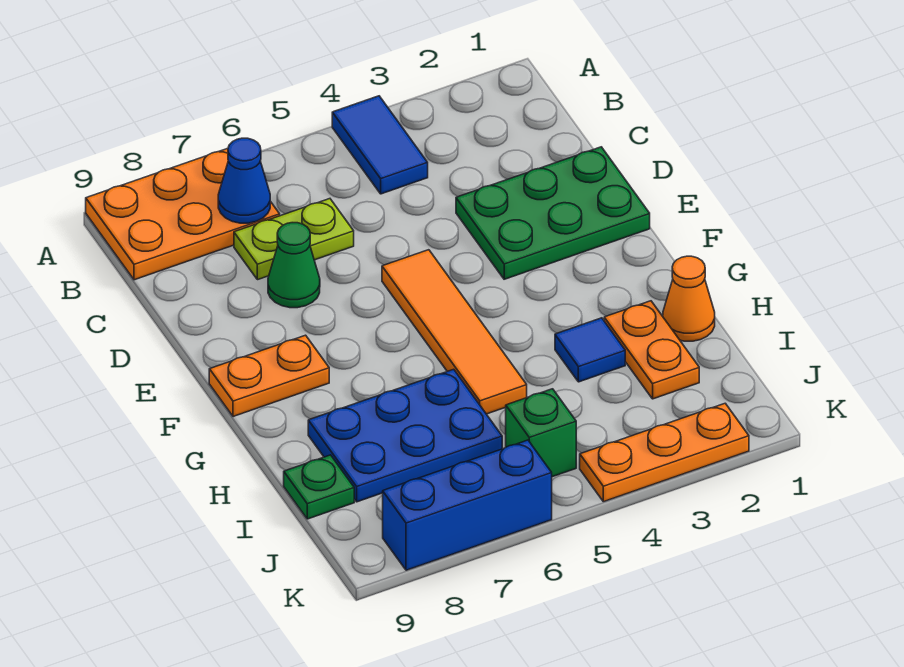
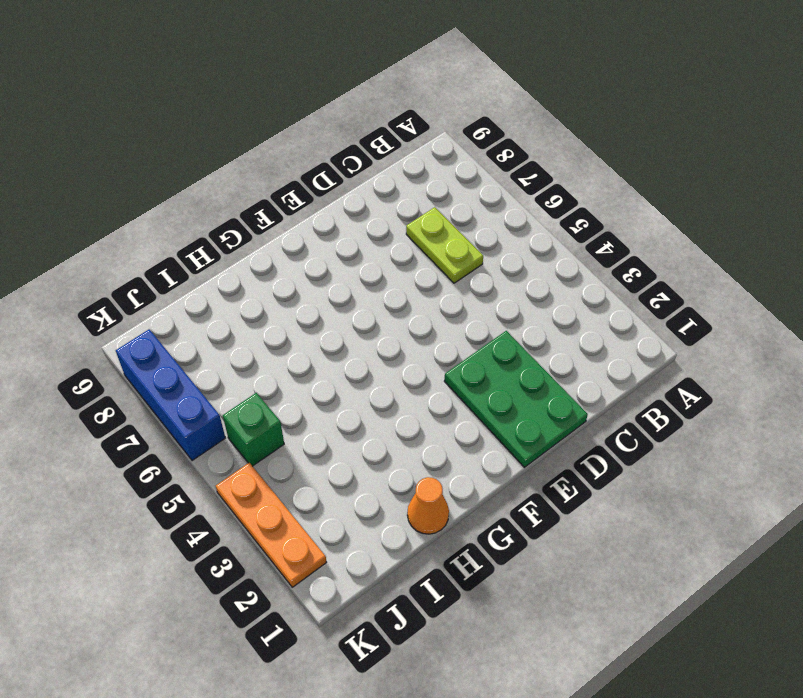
none -> blue 1x2 tile [332,96,428,194]
none -> orange 2x3 plate [86,148,280,280]
none -> green 1x1 cone [268,223,320,308]

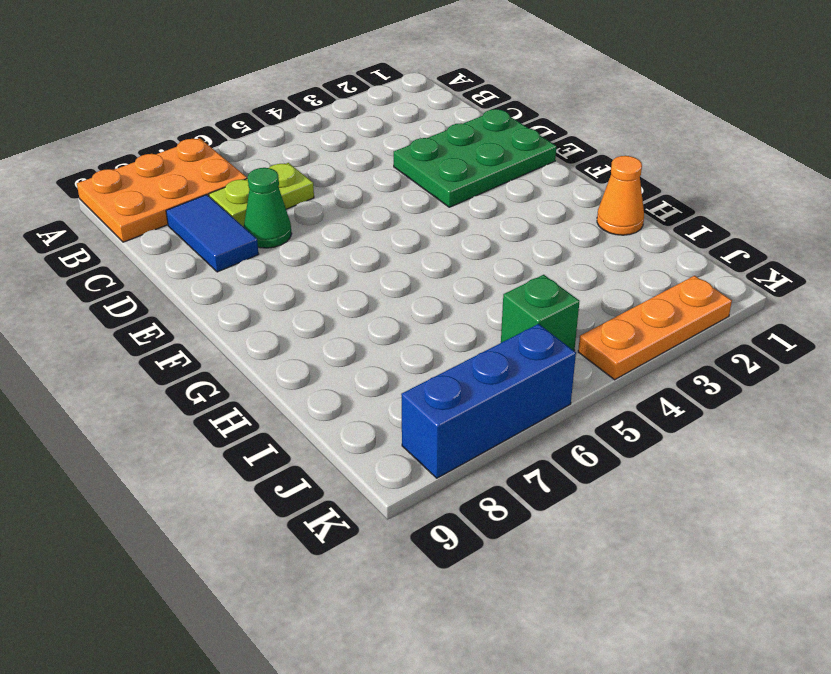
blue 1x2 tile [166,195,258,272] -> blue 1x2 tile moved to [332,96,428,194]
none -> orange 1x4 tile [382,250,527,414]
none -> orange 1x2 plate [209,335,329,417]
none -> orange 1x2 plate [604,301,699,399]

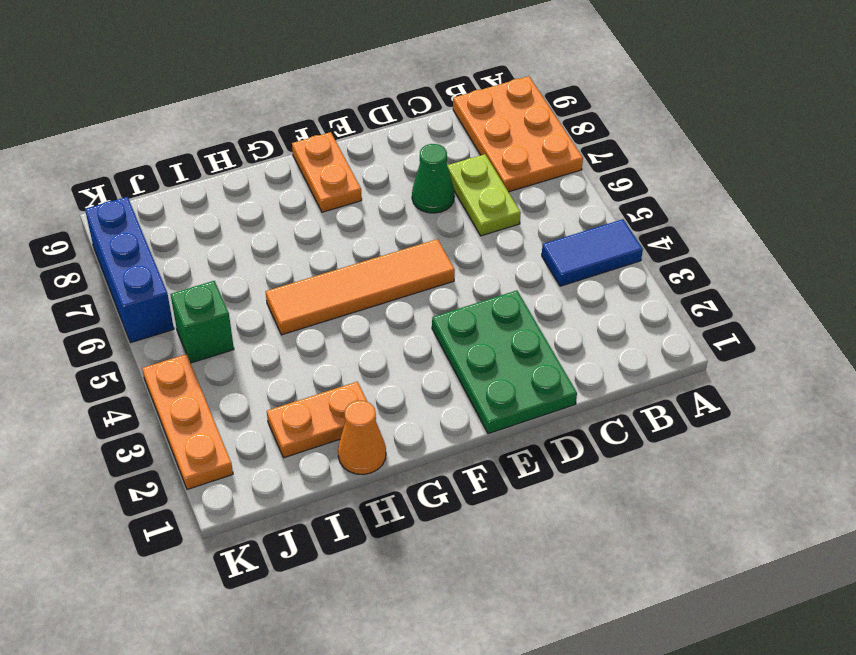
none -> blue 1x1 tile [555,318,625,382]
none -> blue 2x3 plate [308,369,502,502]
none -> green 1x1 plate [284,455,354,519]

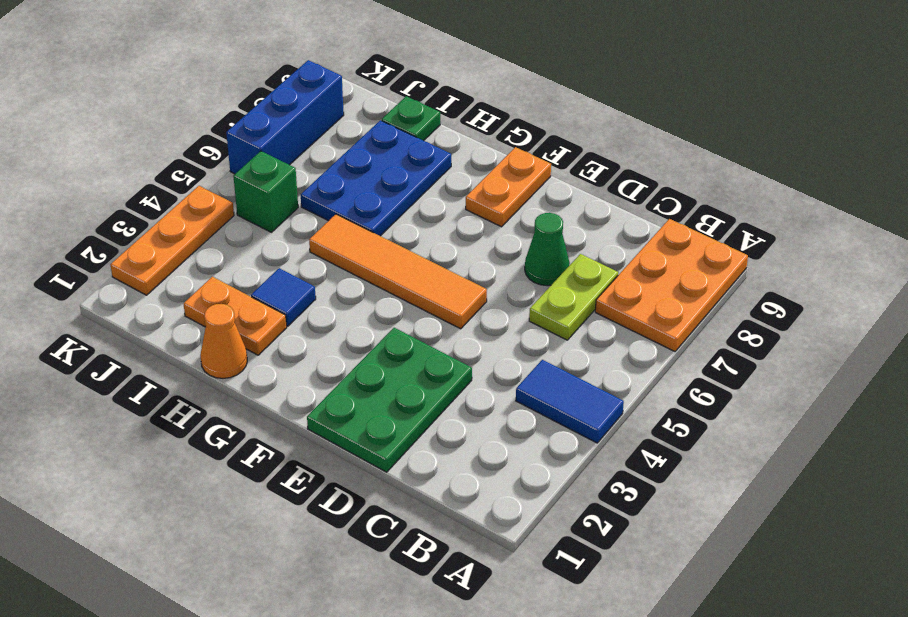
none -> blue 1x1 cone [218,138,270,223]

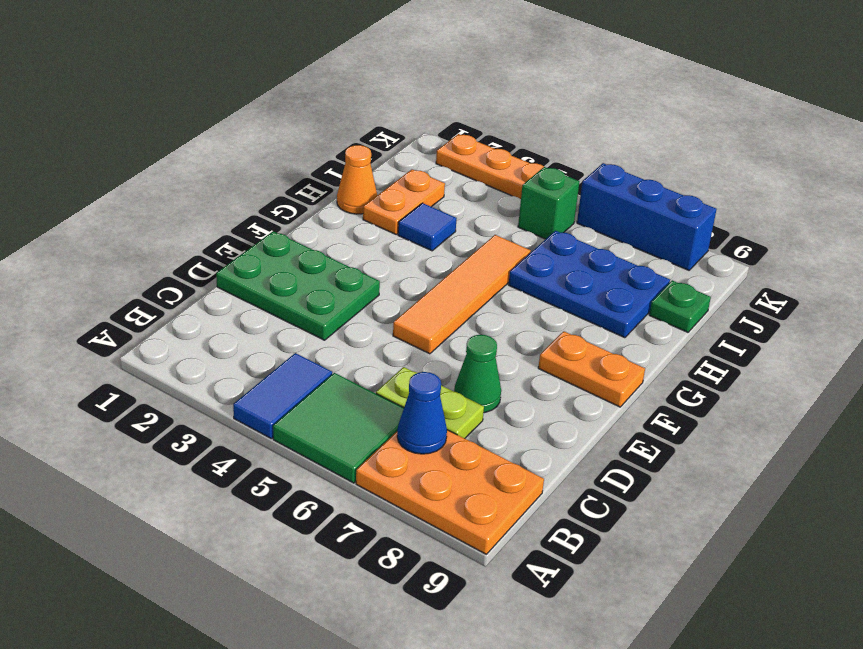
green 2x2 tile [273,373,404,483] -> none

